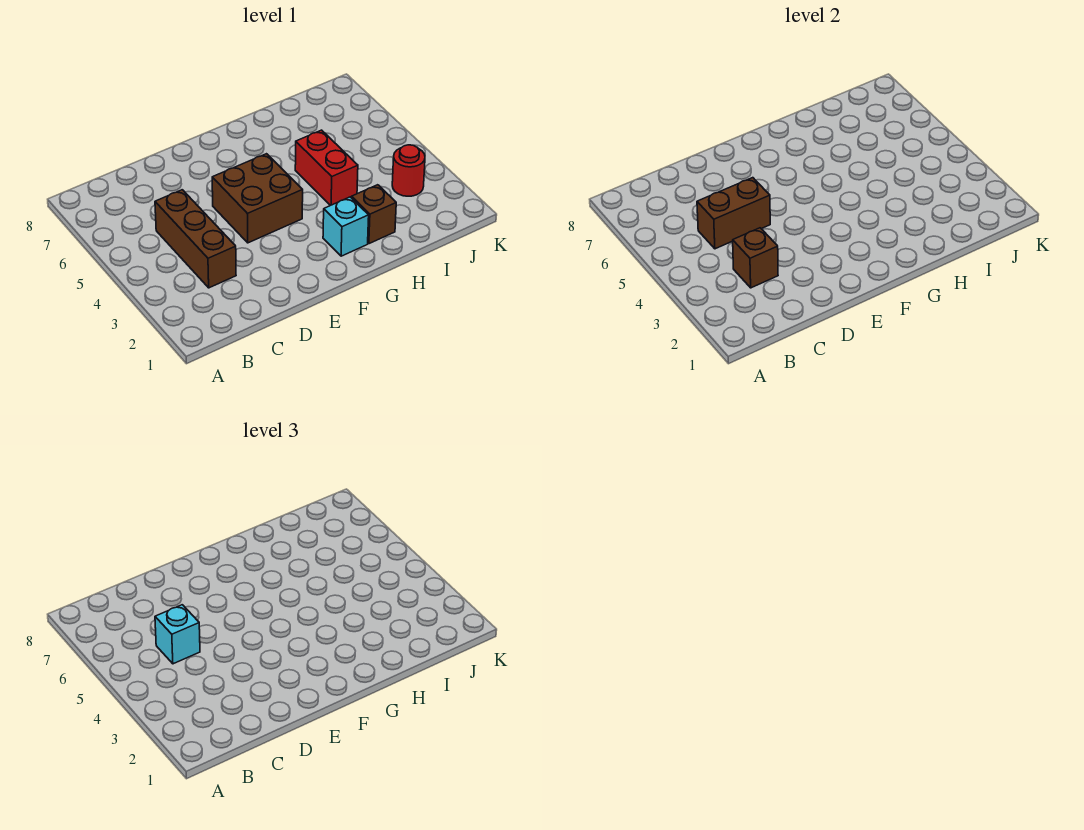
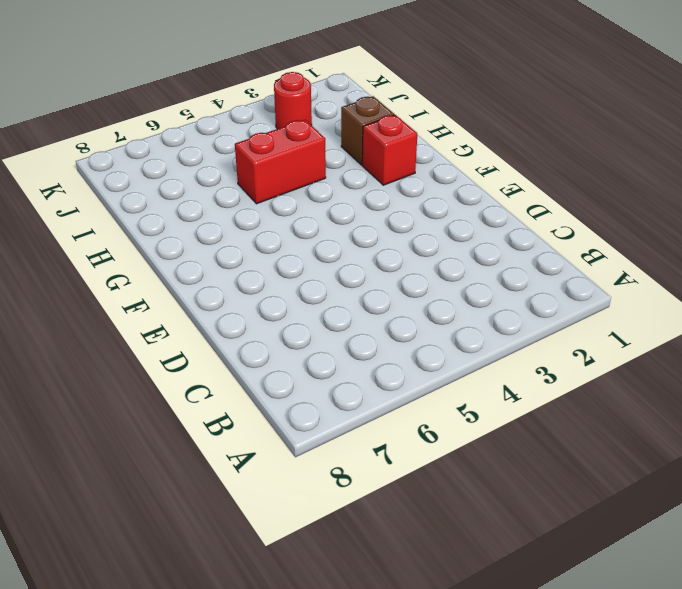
red 1x1 brick [362,115,417,185] -> cyan 1x1 brick [323,197,369,256]
none -> brown 1x3 brick [155,190,236,288]
none -> brown 2x2 brick [212,154,303,243]

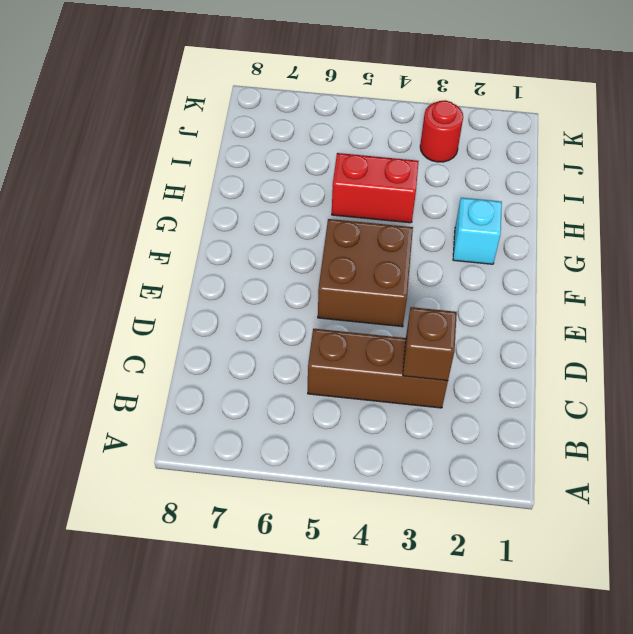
none -> brown 1x1 brick [352,185,396,244]
none -> brown 1x2 brick [697,178,770,249]

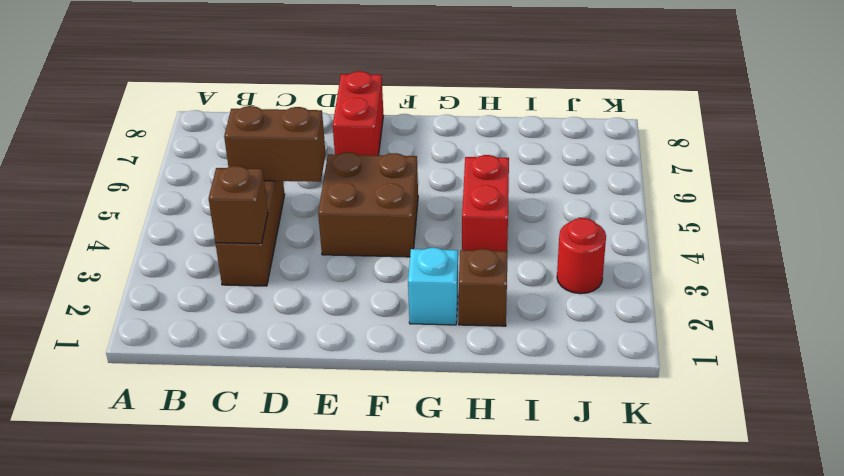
red 1x2 brick [333,71,384,155] -> none
none -> cyan 1x1 brick [155,605,200,664]

